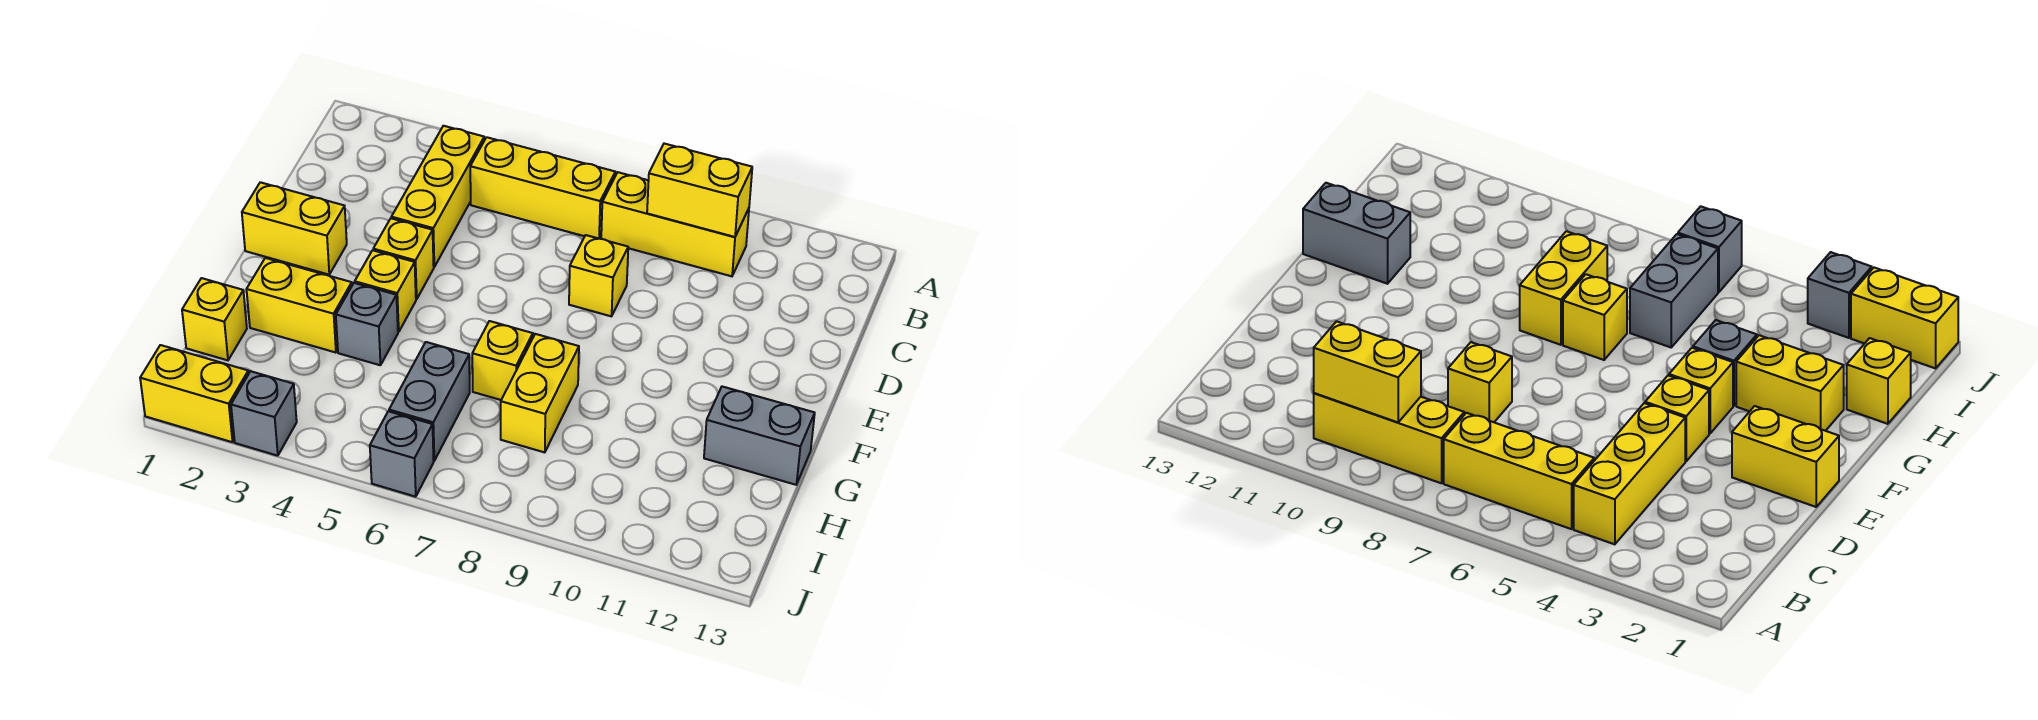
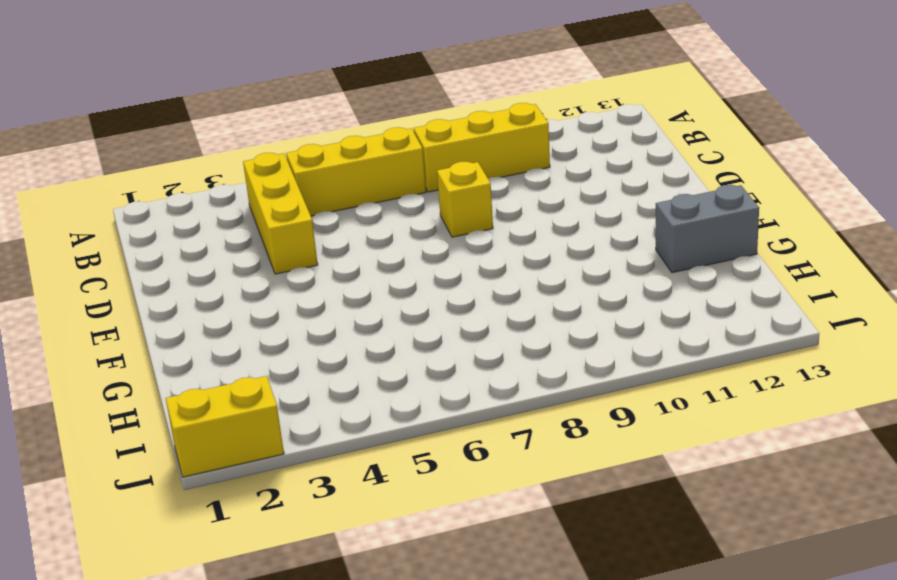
none -> yellow 1x2 brick [242,182,347,275]
none -> yellow 1x1 brick [373,218,434,299]
none -> yellow 1x1 brick [355,250,416,332]

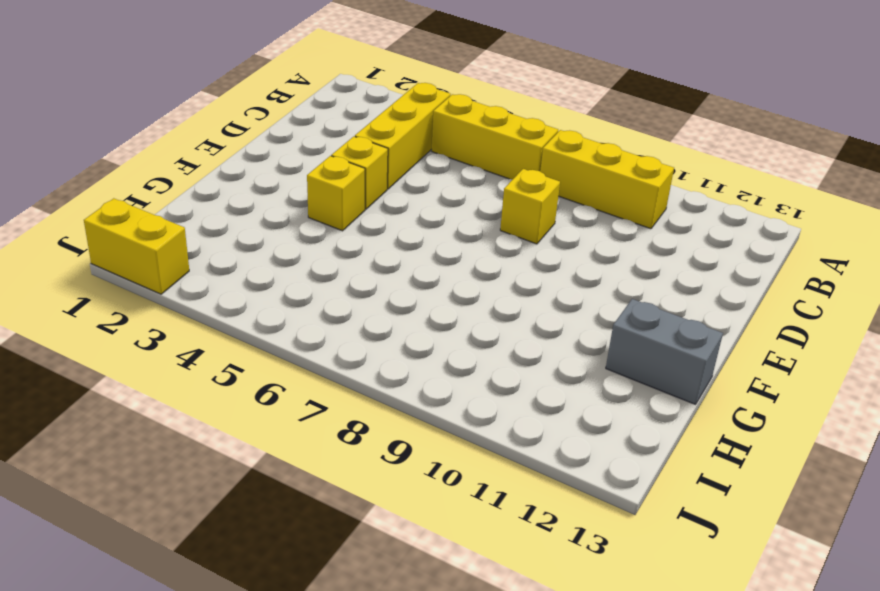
none -> yellow 1x2 brick [242,182,347,275]
none -> yellow 1x2 brick [247,258,352,353]
none -> grey 1x1 brick [336,283,398,365]

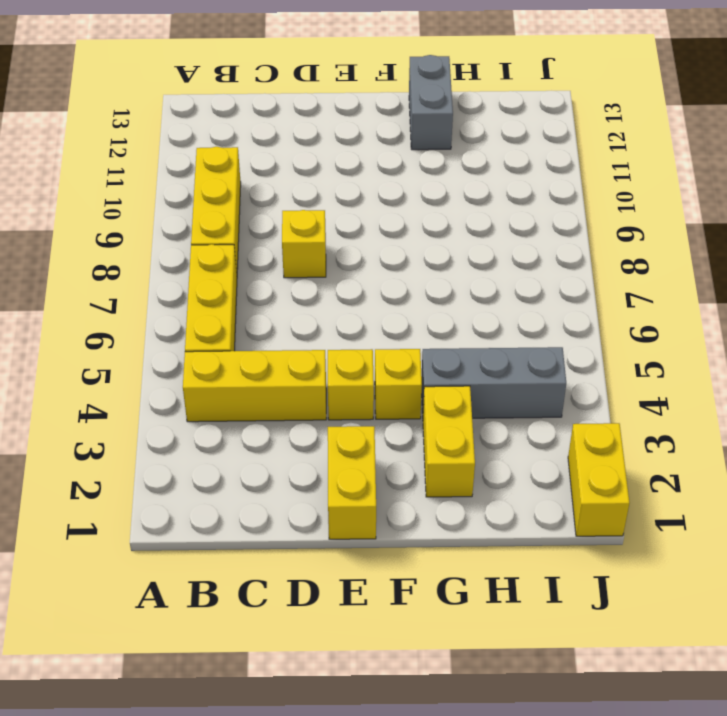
grey 1x3 brick [422,347,566,418] -> grey 1x1 brick [336,283,398,365]
none -> yellow 1x1 brick [472,321,533,400]
none -> yellow 1x2 brick [501,334,579,452]
none -> yellow 1x1 brick [182,278,247,360]

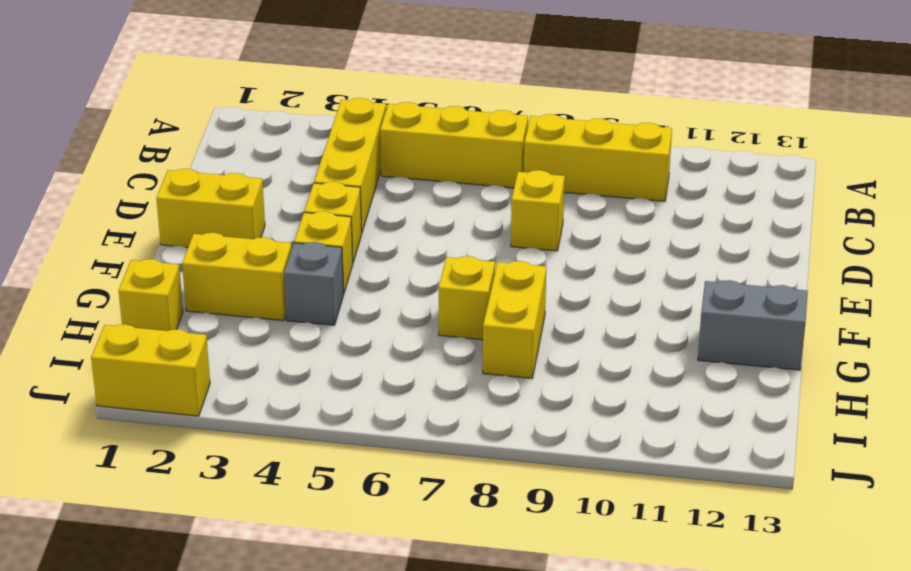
none -> grey 1x2 brick [389,342,470,461]
none -> grey 1x1 brick [231,371,297,456]
none -> grey 1x1 brick [370,411,434,497]

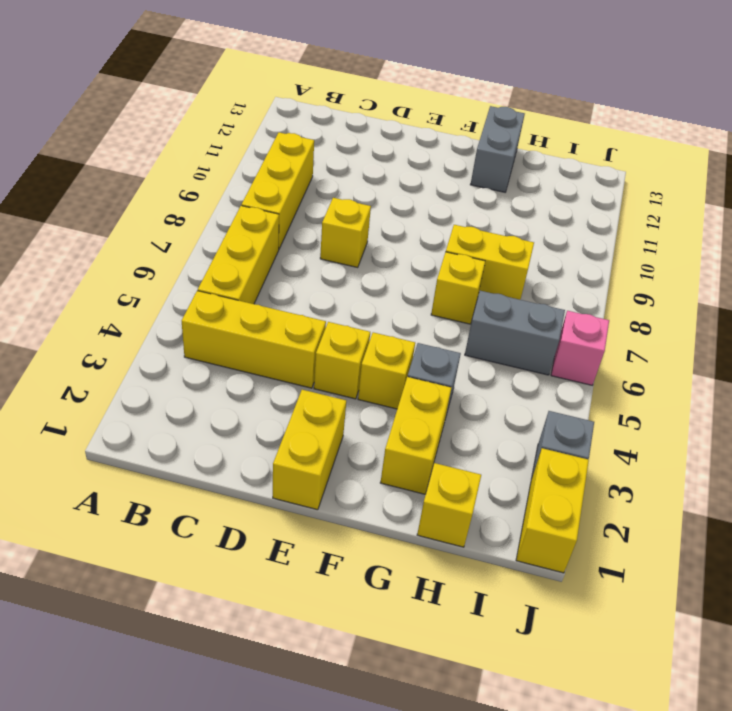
pink 1x1 brick [551,311,609,385] -> grey 1x1 brick [370,411,434,497]
none -> yellow 1x2 brick [647,144,752,237]

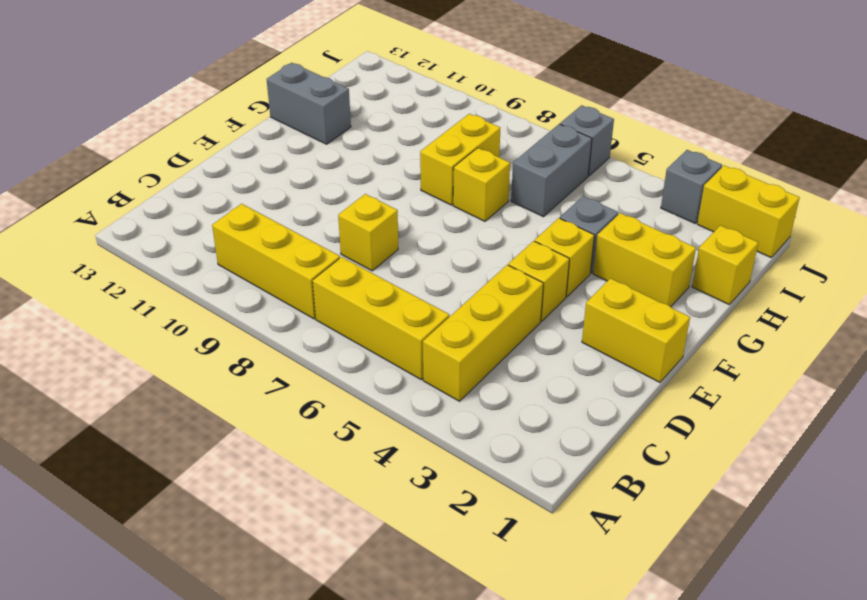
none -> yellow 1x2 brick [647,144,752,237]

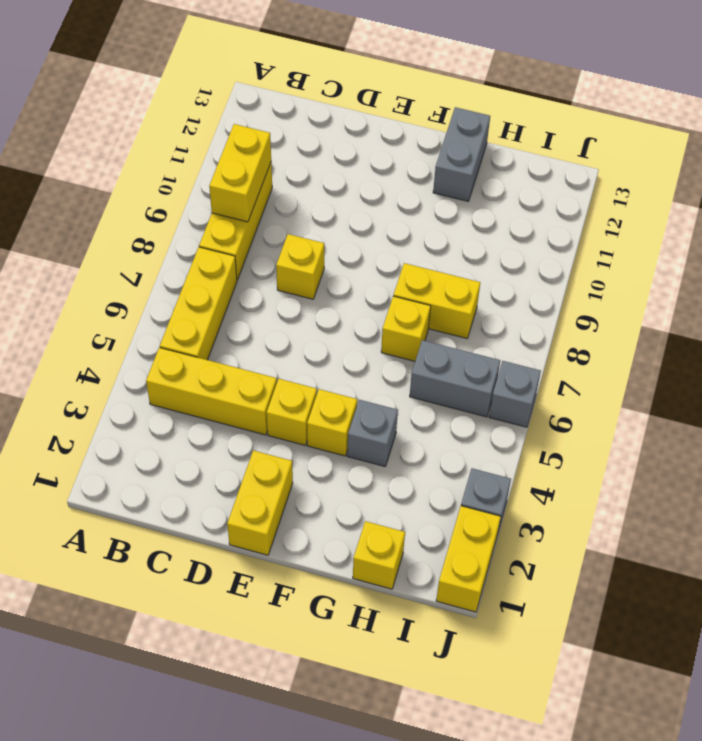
none -> yellow 1x2 brick [247,258,352,353]

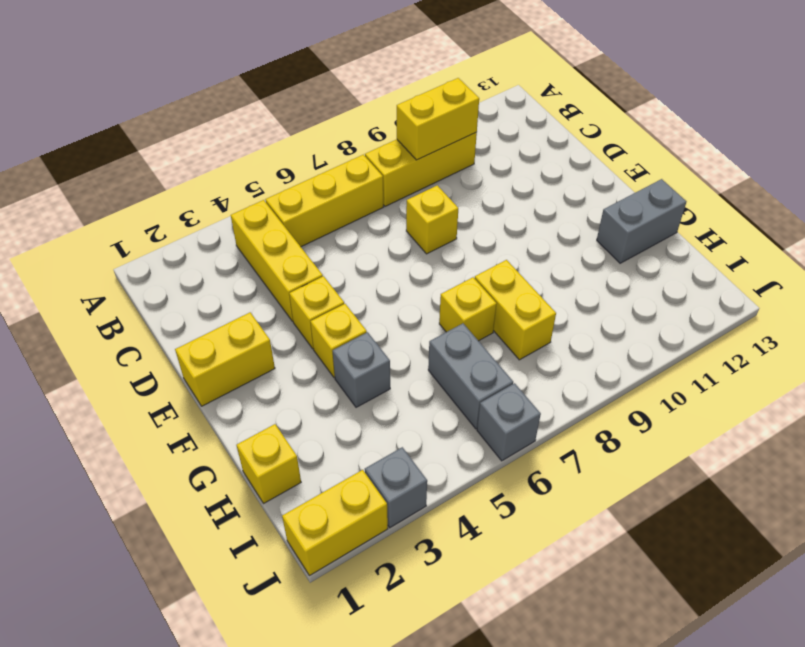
none -> yellow 1x2 brick [247,258,352,353]

